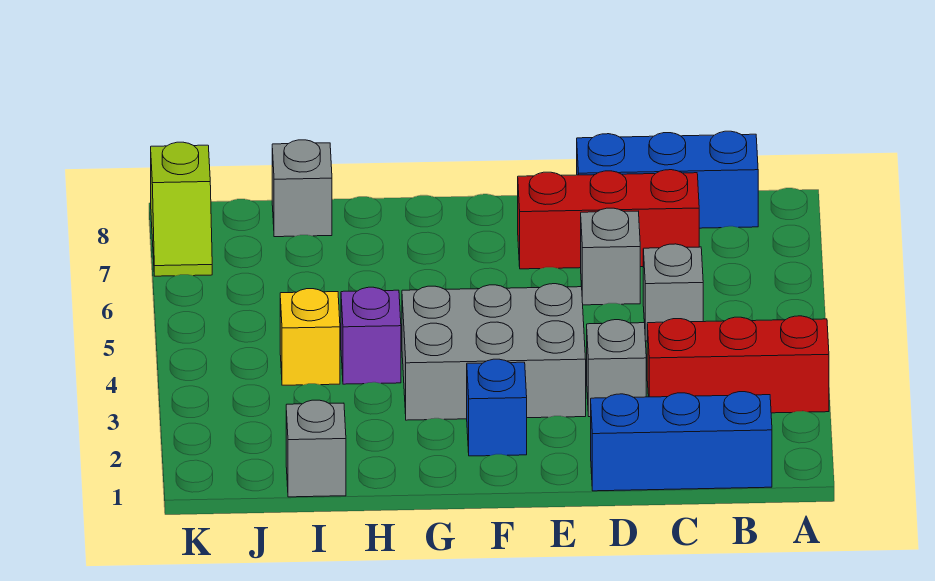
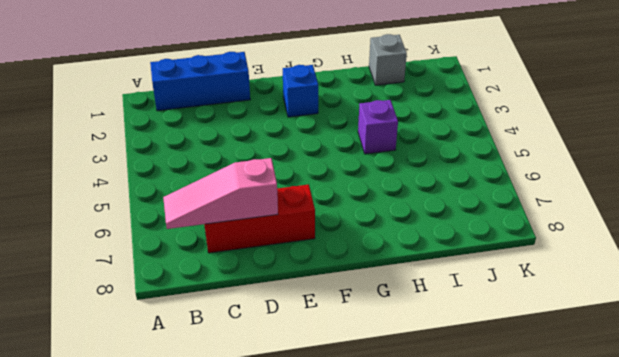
pink 1x3 slope [163,158,278,229] -> none
none -> red 1x3 brick [647,316,829,413]
none -> blue 1x3 brick [577,131,758,228]
none -> grey 1x1 brick [643,244,703,341]

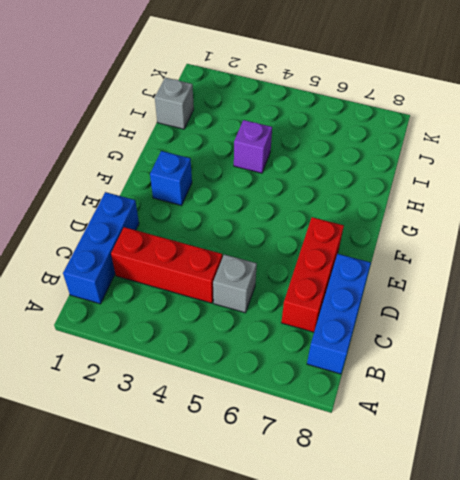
red 1x3 brick [111,227,222,303] -> red 1x3 brick turned to [647,316,829,413]
none -> grey 1x1 brick [587,320,646,417]
none -> grey 1x1 brick [581,208,640,305]
none -> grey 2x3 brick [402,284,586,420]

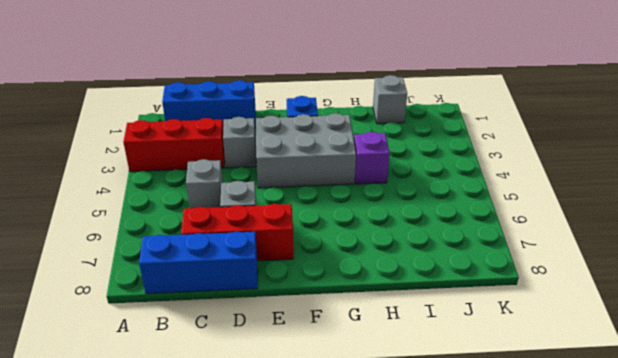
none -> yellow 1x1 brick [280,289,340,385]
none -> grey 1x1 brick [272,140,332,237]
none -> lime 1x2 slope [151,142,212,276]

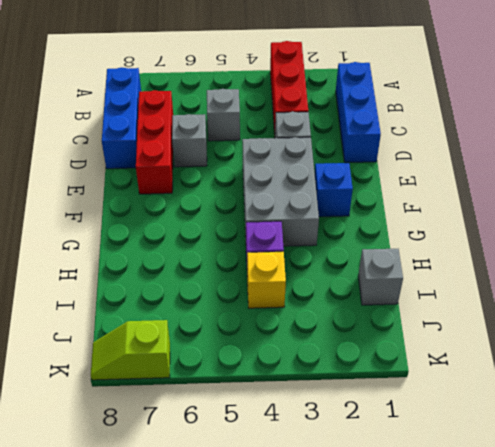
lime 1x2 slope [91,320,170,380] -> lime 1x2 slope turned to [151,142,212,276]
none -> grey 1x1 brick [272,140,332,237]

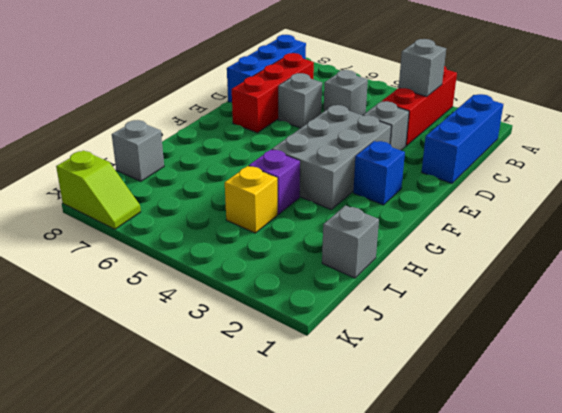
grey 1x1 brick [399,39,446,97] -> none

